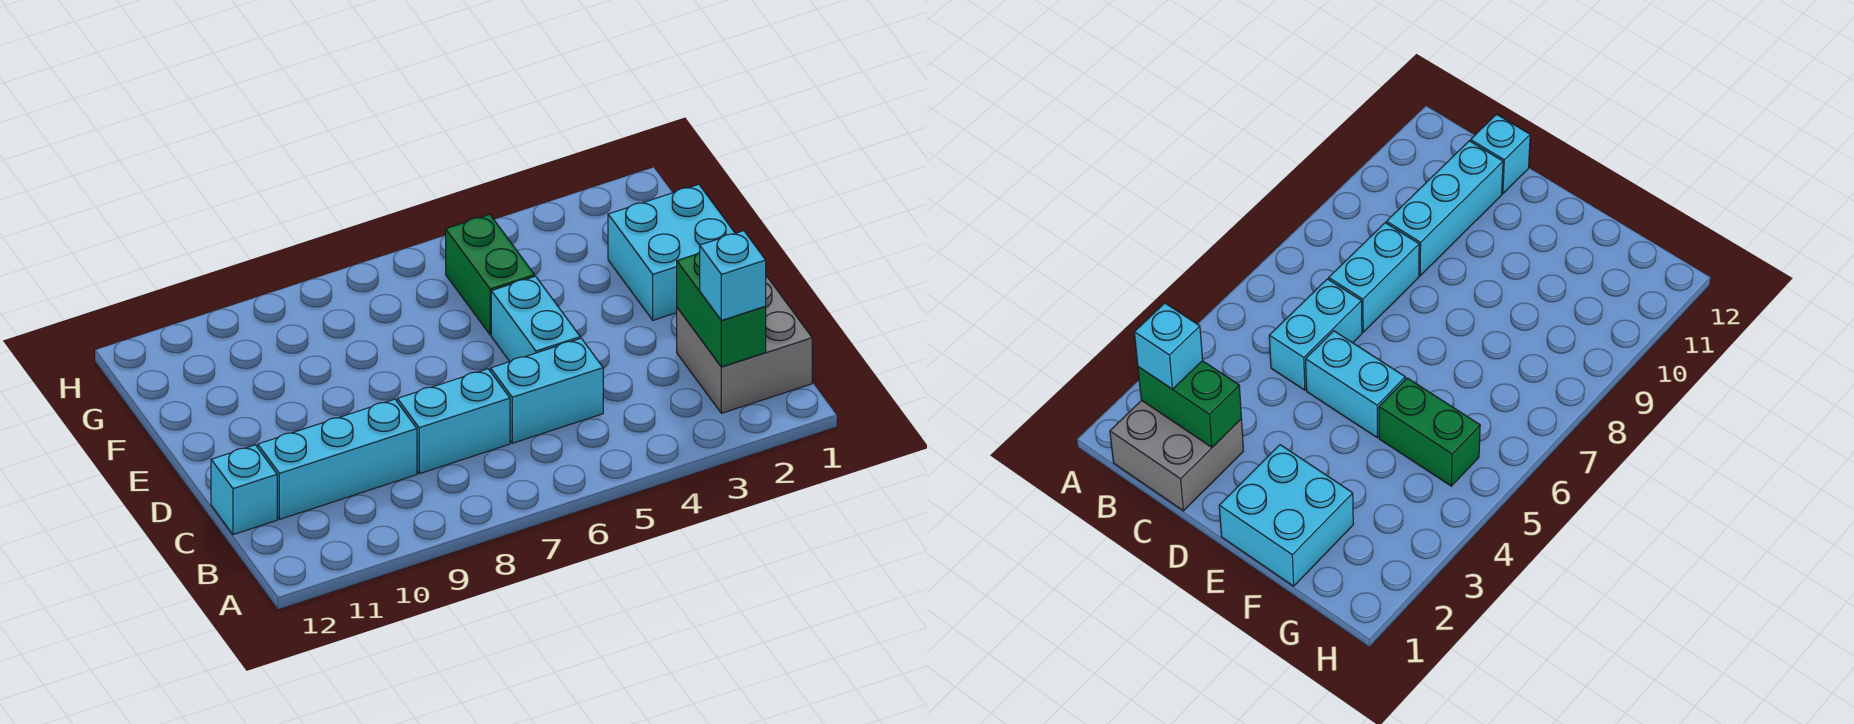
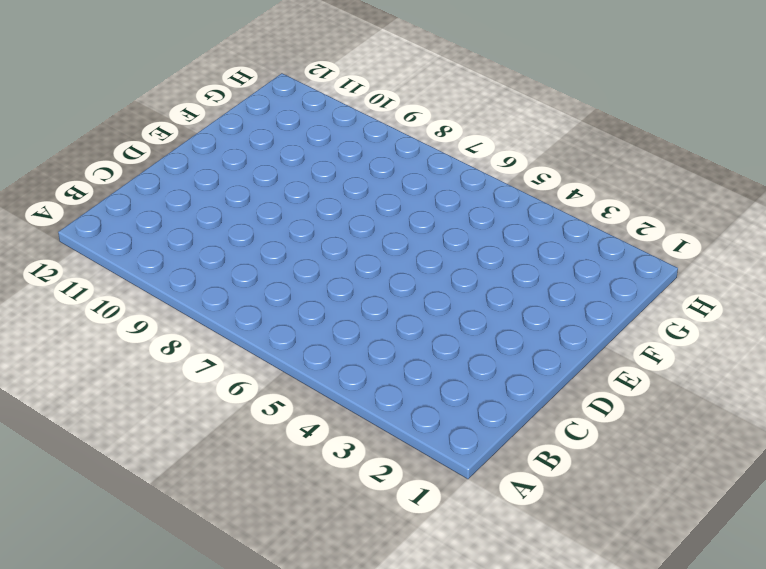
none -> grey 2x2 brick [677,277,812,413]
none -> cyan 1x2 brick [491,338,603,443]

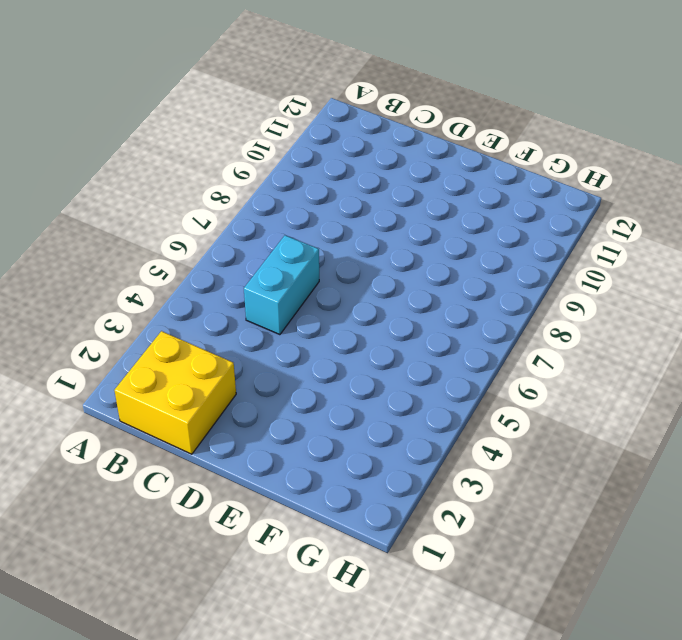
yellow 2x2 brick [114,331,236,454] -> grey 2x2 brick [677,277,812,413]
none -> cyan 1x2 brick [397,369,510,474]
none -> cyan 1x3 brick [258,399,417,519]

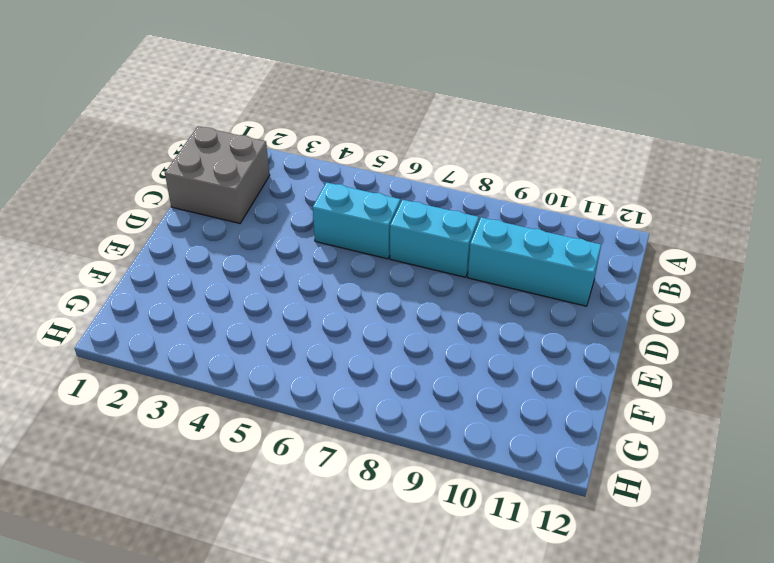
none -> cyan 1x1 brick [211,445,277,535]
none -> cyan 1x2 brick [491,276,580,361]

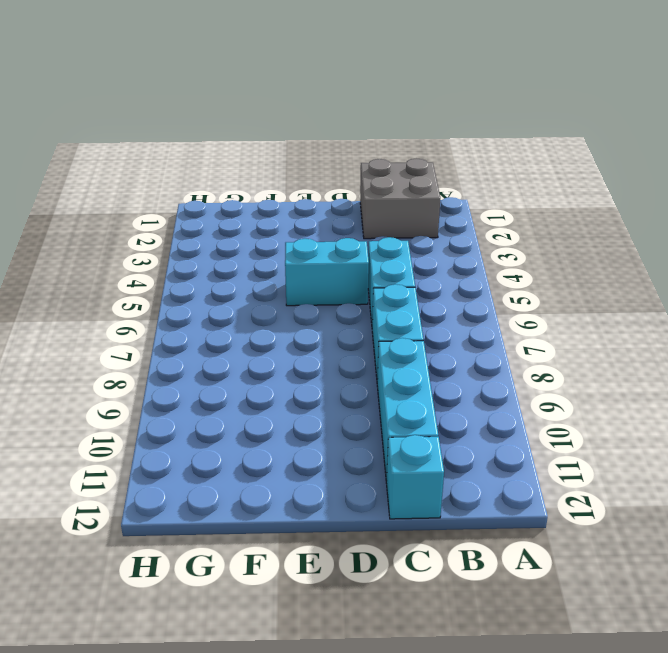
none -> cyan 2x2 brick [608,184,735,320]
none -> green 1x2 brick [446,214,535,335]

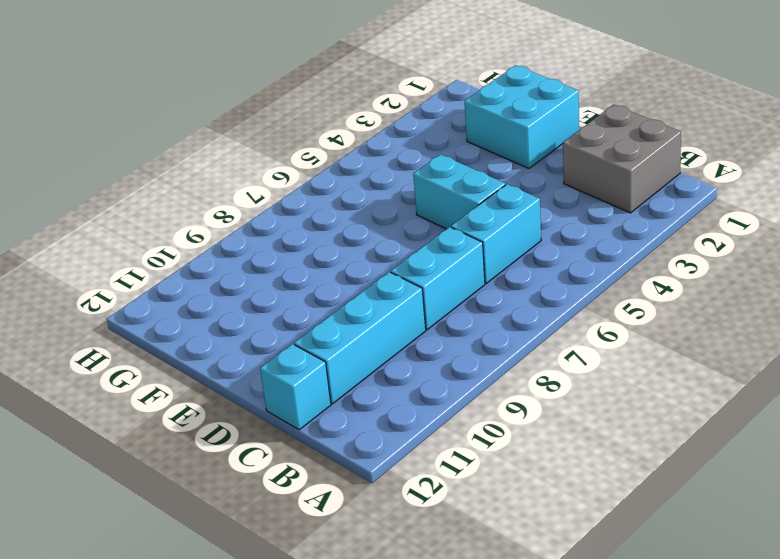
none -> green 1x2 brick [446,214,535,335]
none -> green 1x2 brick [677,252,766,367]

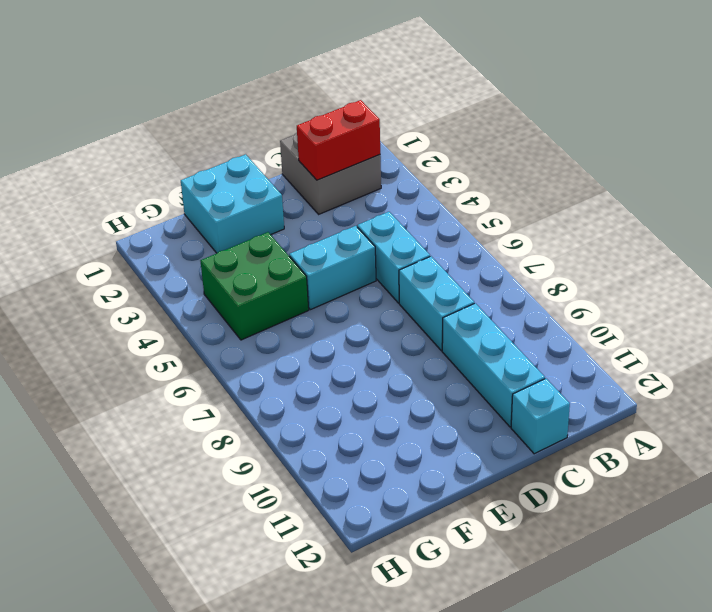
red 1x2 brick [297,100,380,180] -> green 1x2 brick [677,252,766,367]
green 2x2 brick [201,232,309,340] -> green 1x2 brick [446,214,535,335]
none -> cyan 1x1 brick [700,231,766,320]

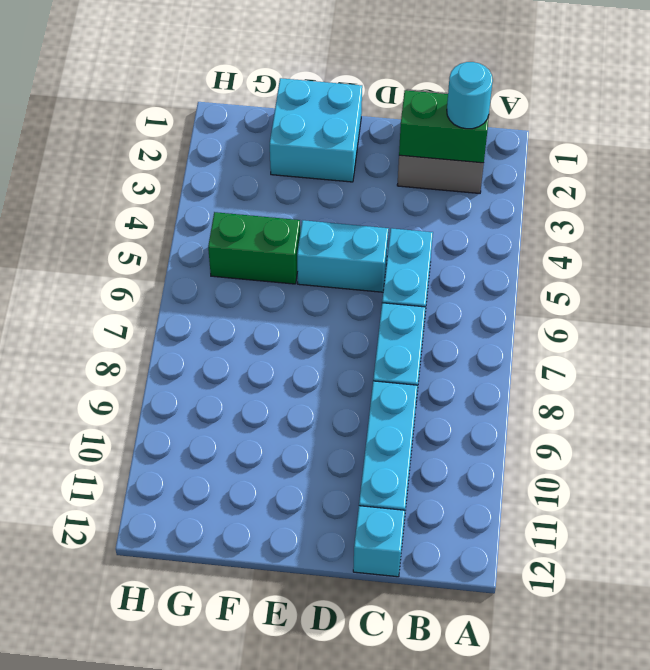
cyan 1x1 round brick [447,62,493,129] -> cyan 1x1 brick [700,231,766,320]

